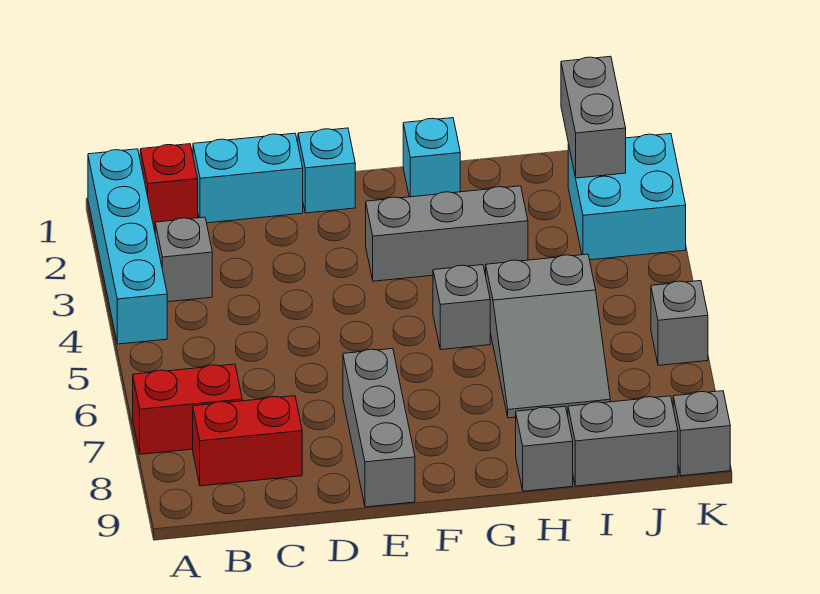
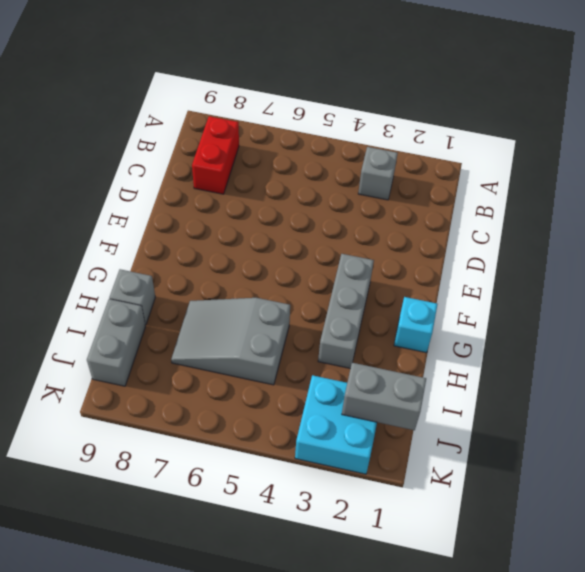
none -> cyan 1x4 brick [88,149,167,344]
none -> red 1x2 brick [133,364,242,454]
none -> red 1x1 brick [140,144,198,228]

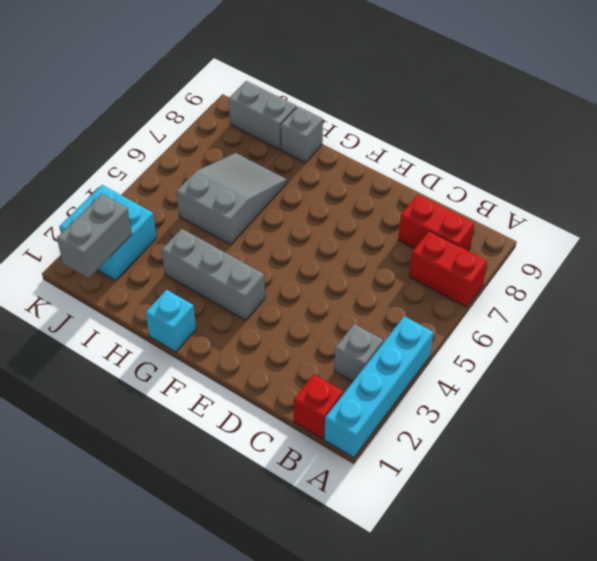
none -> cyan 1x2 brick [193,133,303,223]
none -> cyan 1x1 brick [298,128,355,213]
none -> grey 1x3 brick [343,349,415,507]

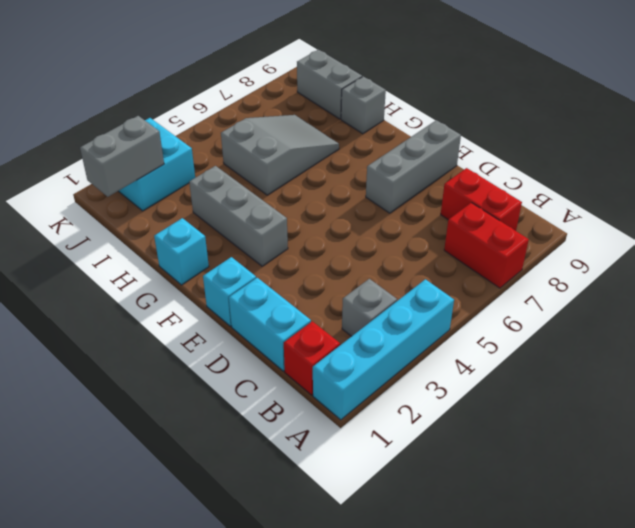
none -> grey 1x1 brick [433,265,490,350]
none -> grey 1x1 brick [651,281,708,366]
none -> grey 1x1 brick [673,391,730,476]

